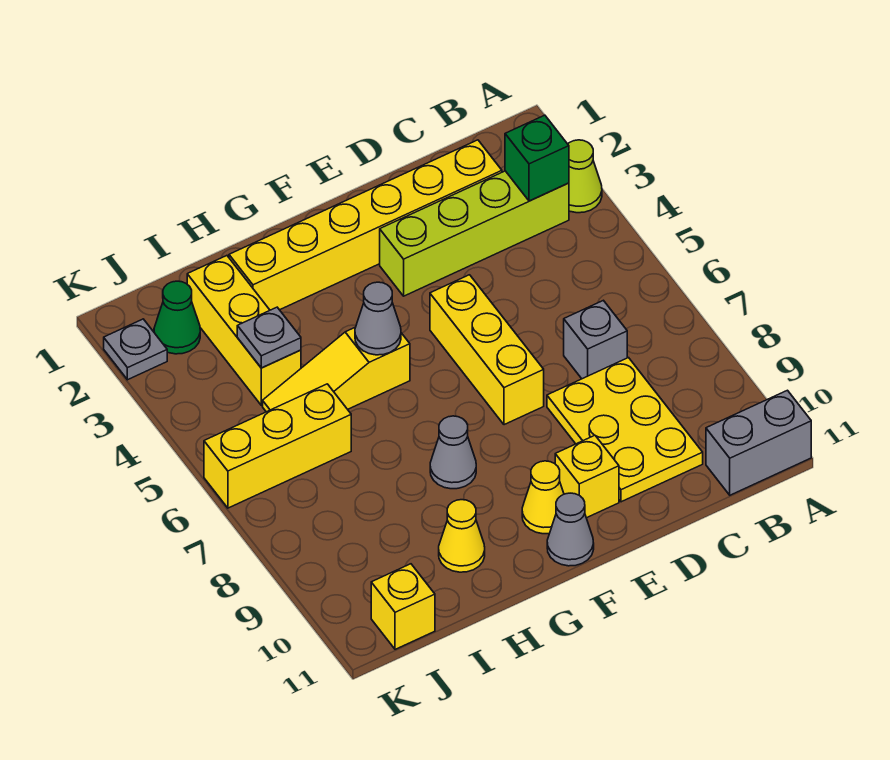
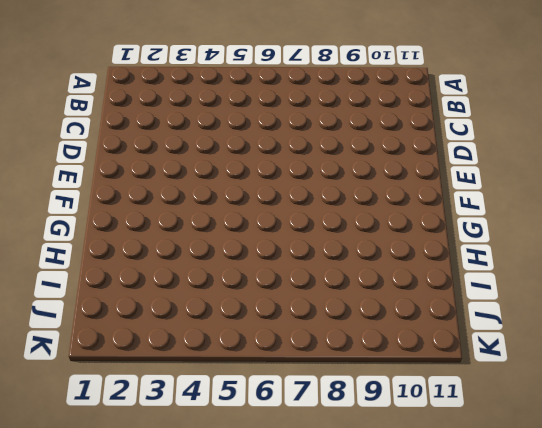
none -> lime 1x1 cone [568,140,602,213]
none -> grey 1x2 brick [706,390,811,495]
none -> lime 1x4 brick [380,171,569,296]

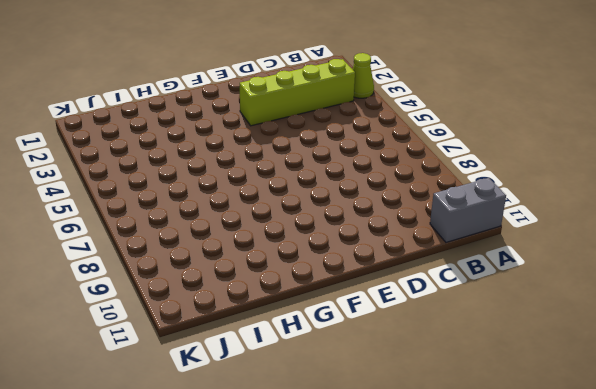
none -> yellow 1x6 brick [229,140,502,310]
none -> grey 1x1 brick [564,300,627,379]
none -> yellow 2x3 plate [547,358,703,502]

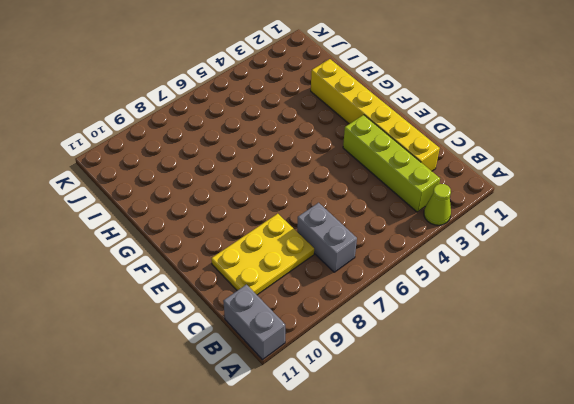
grey 1x2 brick [297,203,357,272] -> grey 1x1 brick [564,300,627,379]
none -> yellow 1x3 brick [430,275,544,425]
none -> yellow 1x1 brick [555,435,619,518]
none -> yellow 1x1 cone [522,461,564,534]

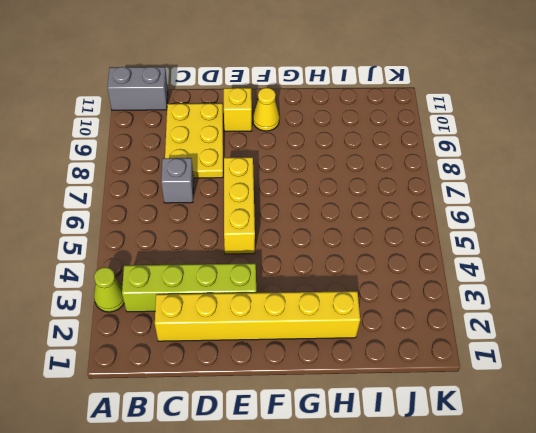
none -> grey 1x1 cone [547,493,594,566]
none -> yellow 1x3 slope [263,328,410,412]
none -> grey 1x1 cone [430,416,476,489]

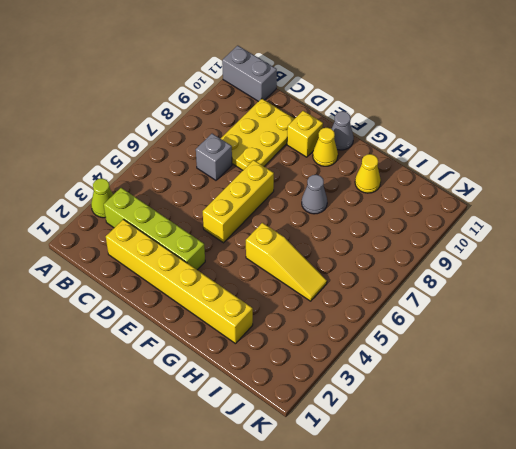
none -> yellow 1x3 brick [187,256,301,405]
none -> yellow 1x3 brick [204,384,351,508]
none -> green 1x1 cone [154,281,200,354]

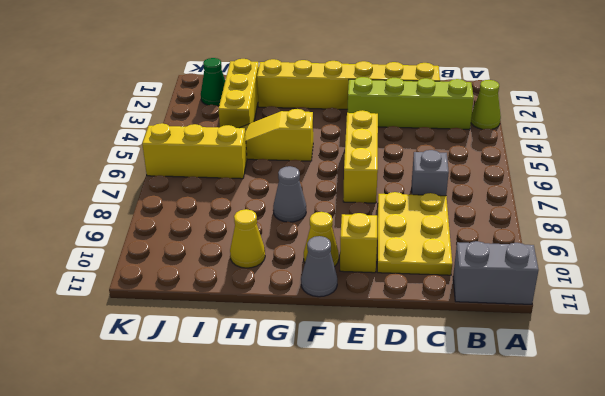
none -> yellow 1x1 brick [371,564,435,649]
none -> grey 1x1 plate [104,319,167,380]
none -> green 1x1 brick [505,115,569,201]

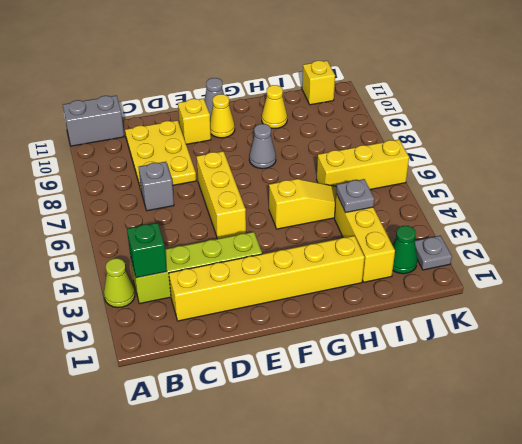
none -> grey 1x1 cone [355,282,401,355]

